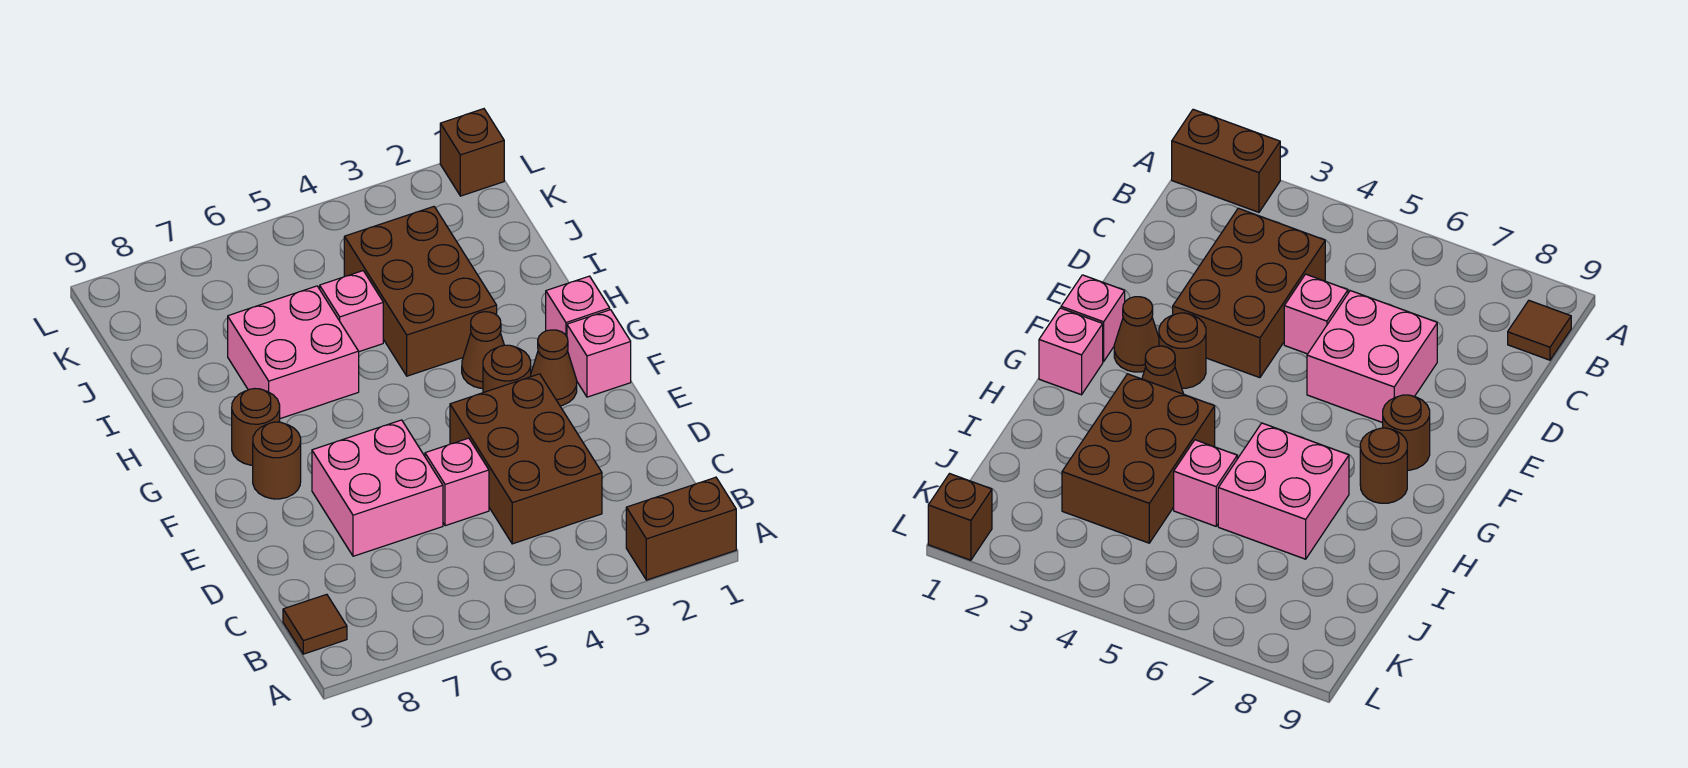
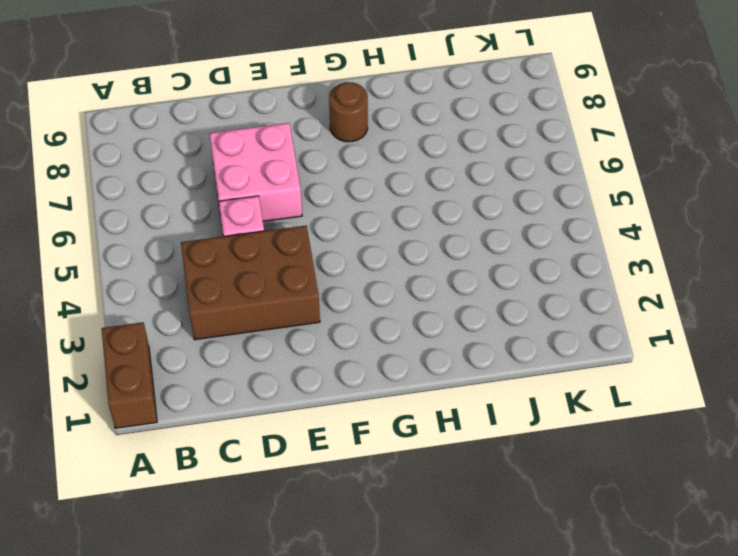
none -> brown 1x1 tile [283,594,347,654]
none -> pink 1x1 brick [567,310,631,397]
none -> brown 1x1 cone [531,330,577,406]

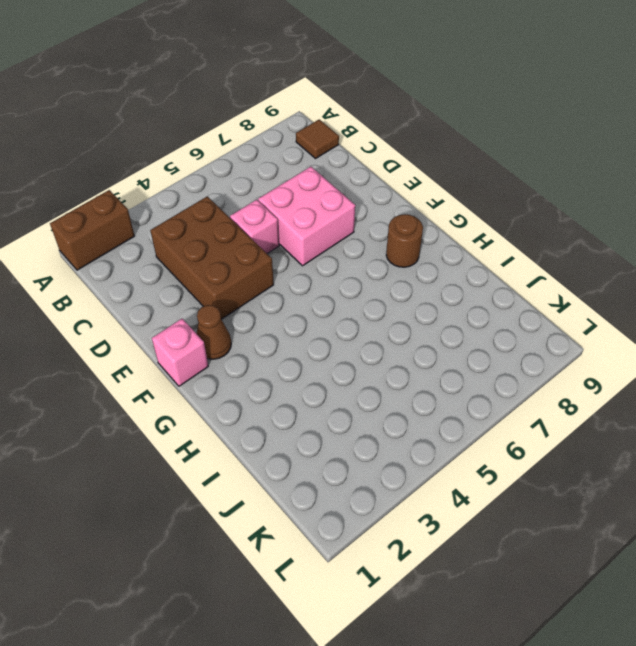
none -> brown 1x1 round brick [483,345,531,393]
none -> brown 1x1 round brick [253,422,301,499]
none -> pink 1x1 brick [546,276,610,336]

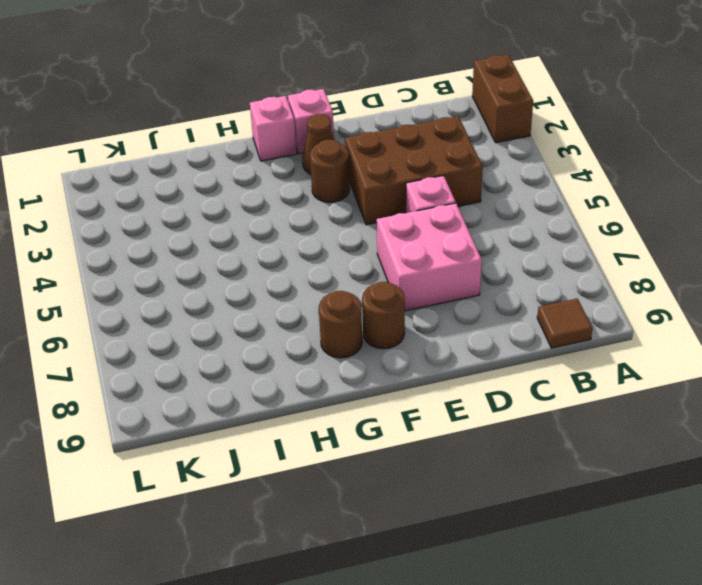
none -> brown 1x1 cone [462,312,504,389]
none -> brown 2x3 brick [344,207,497,376]
none -> pink 2x2 brick [228,286,359,419]

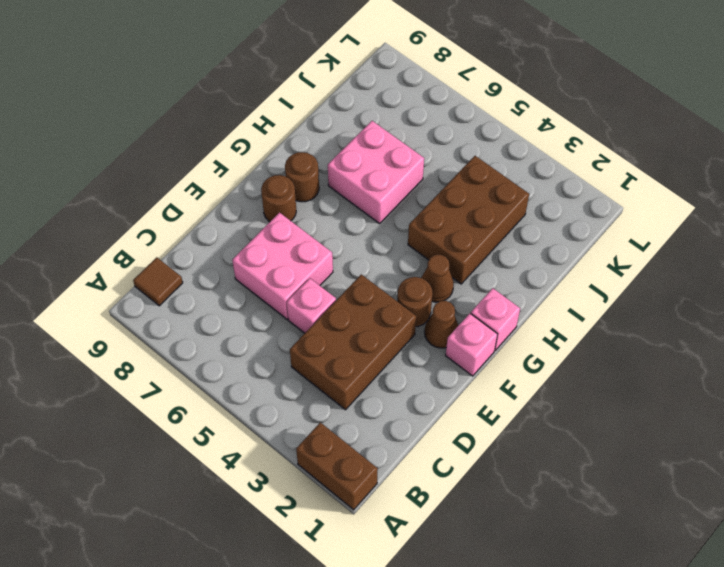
none -> pink 1x1 brick [320,271,383,352]
none -> brown 1x1 brick [440,109,504,196]

